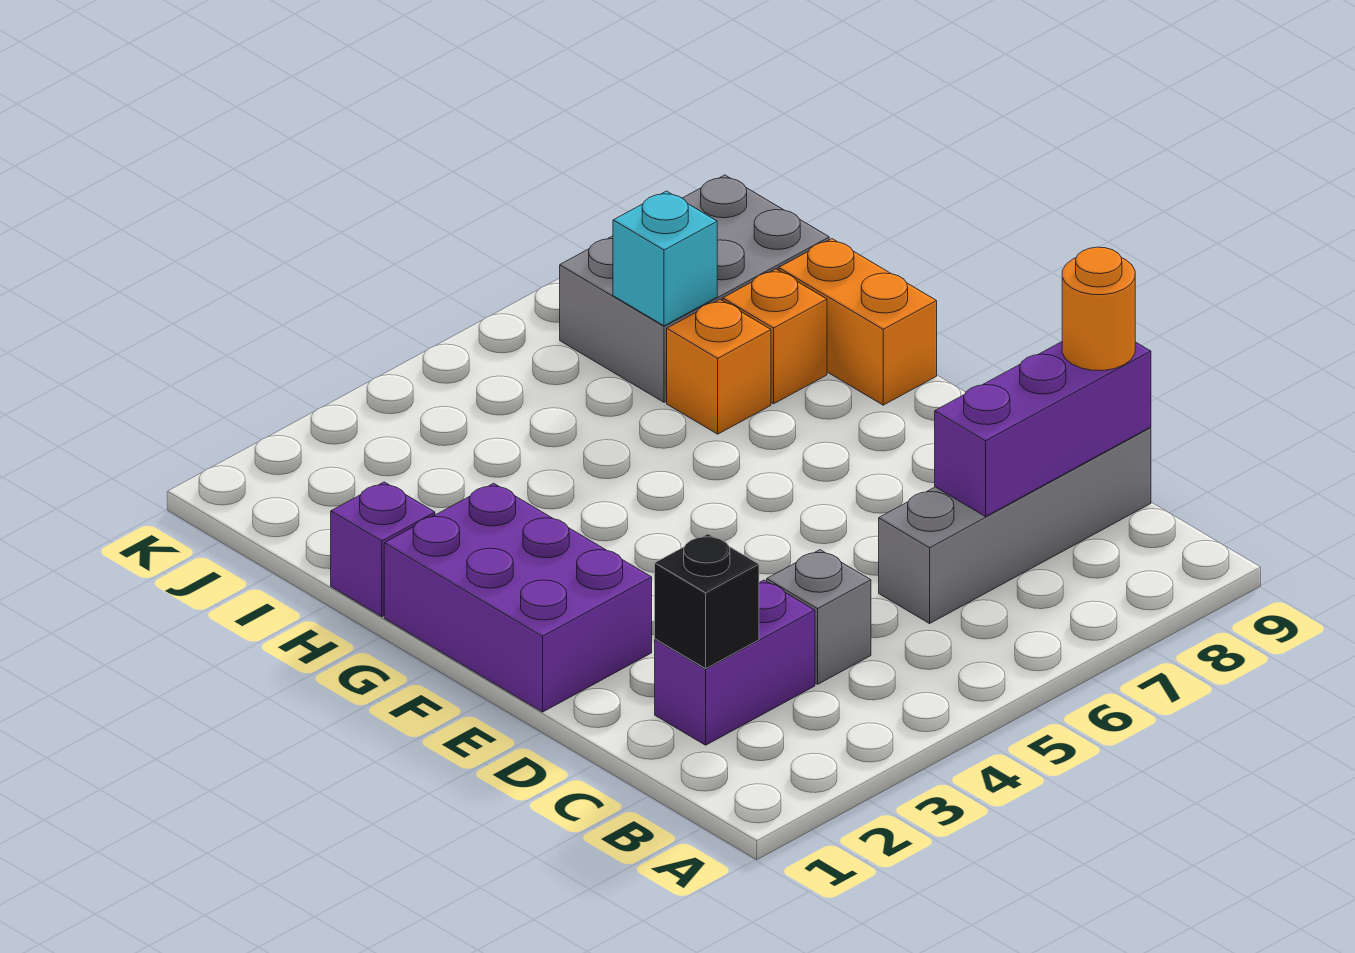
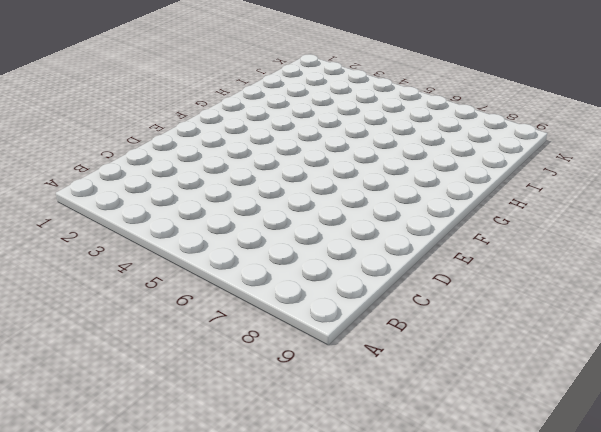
none -> purple 1x2 brick [655,580,815,745]
none -> grey 1x1 brick [767,550,871,684]
none -> grey 1x4 brick [879,428,1151,623]

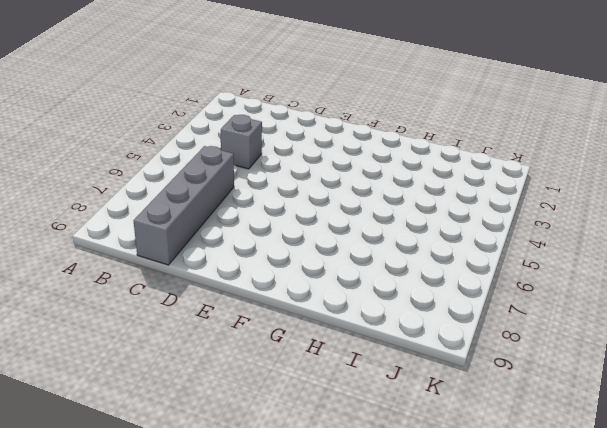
none -> purple 1x2 brick [655,580,815,745]
none -> purple 2x3 brick [384,483,652,712]
none -> orange 1x2 brick [779,239,937,405]

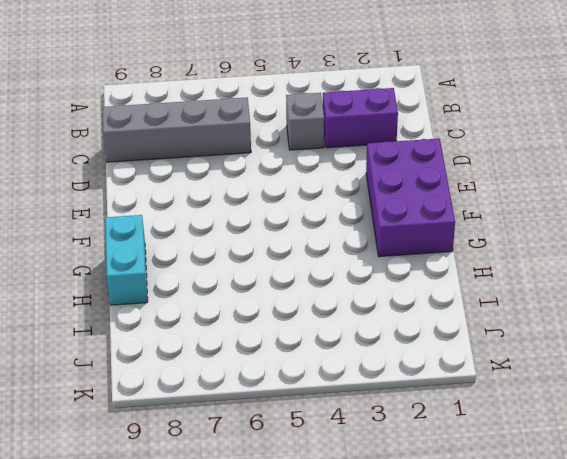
cyan 1x2 brick [105,215,148,305] -> orange 1x2 brick [779,239,937,405]
none -> purple 1x1 brick [331,482,435,617]
none -> orange 1x1 brick [667,300,771,434]
none -> orange 1x1 brick [723,269,827,404]

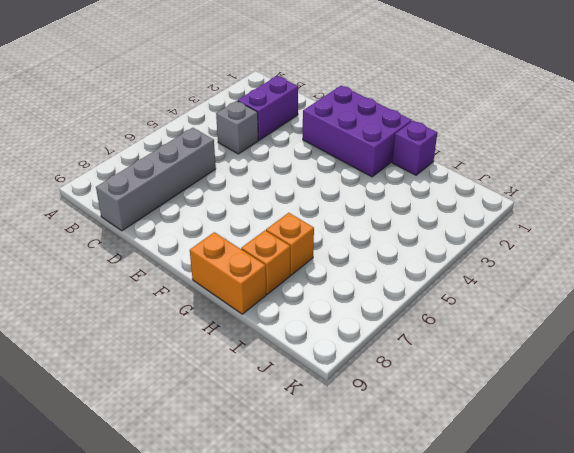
none -> grey 2x3 brick [560,175,829,402]
none -> black 1x1 brick [655,534,759,669]
none -> purple 1x3 brick [935,342,1151,517]

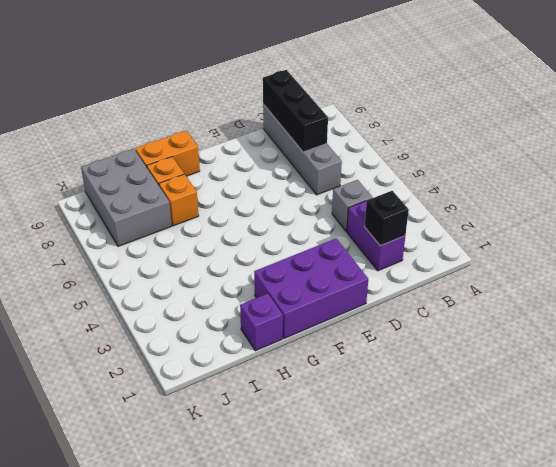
black 1x3 brick [263,70,328,152] -> purple 1x3 brick [935,342,1151,517]
none -> cyan 1x1 brick [613,191,717,326]
none -> orange 1x1 round brick [1062,247,1135,371]

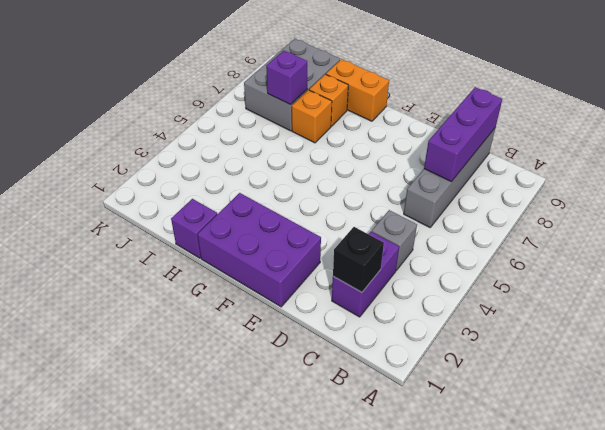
purple 1x1 brick [266,51,307,105] -> cyan 1x1 brick [613,191,717,326]
none -> orange 1x1 round brick [1062,247,1135,371]

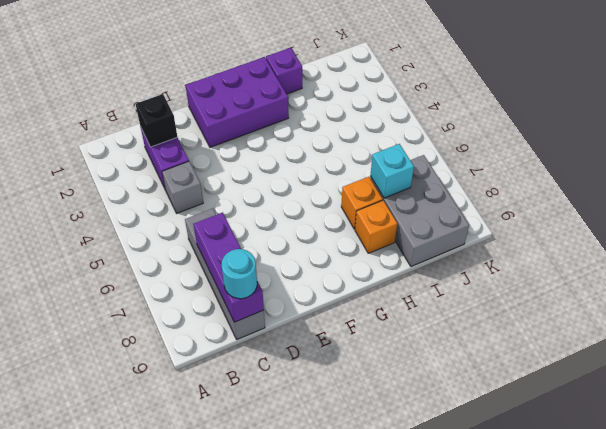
cyan 1x1 round brick [222,249,257,299] -> orange 1x1 round brick [1062,247,1135,371]
none -> orange 1x2 brick [779,239,937,405]

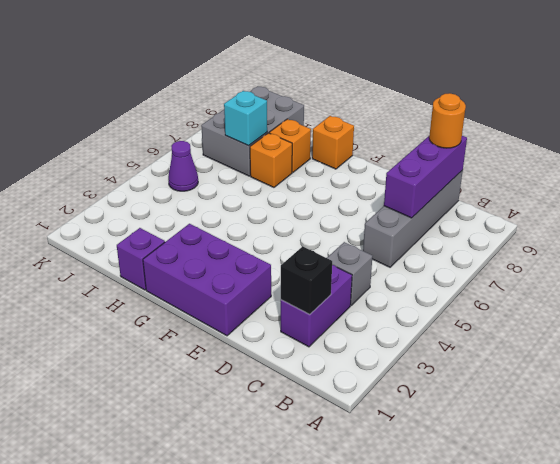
orange 1x1 brick [312,116,354,169] -> orange 1x2 brick [779,239,937,405]
purple 1x1 cone [168,141,198,191] -> none

